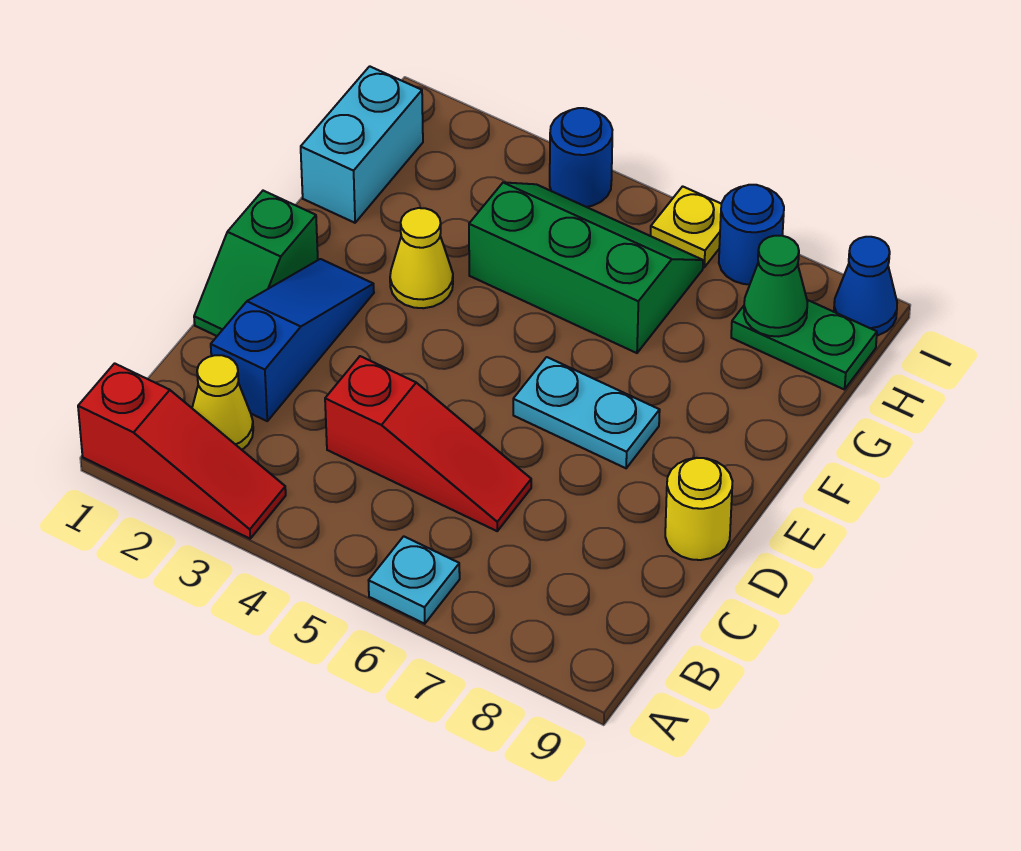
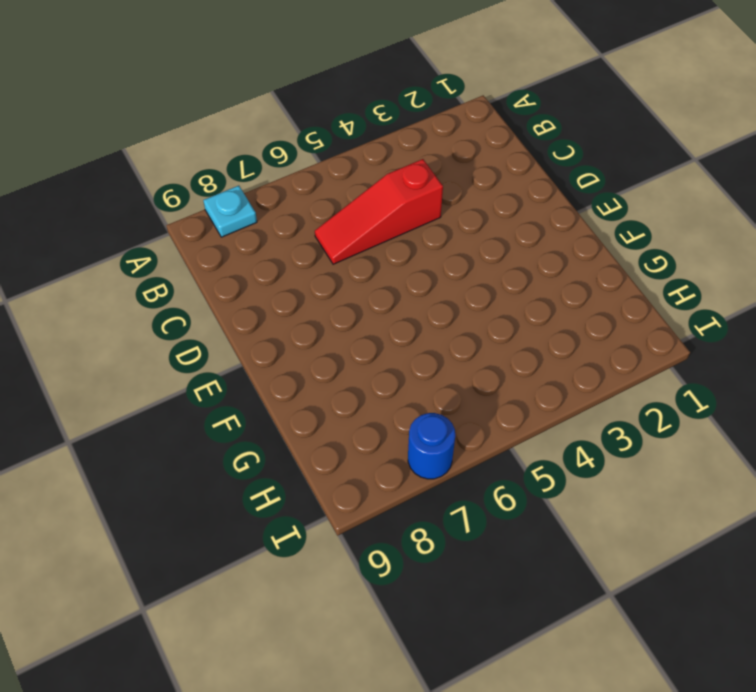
cyan 1x1 plate [203,186,257,237] -> cyan 1x1 plate moved to [369,536,460,624]
none -> red 1x3 slope [78,363,286,539]
none -> yellow 1x1 cone [192,355,253,450]
none -> blue 1x3 slope [211,259,374,421]

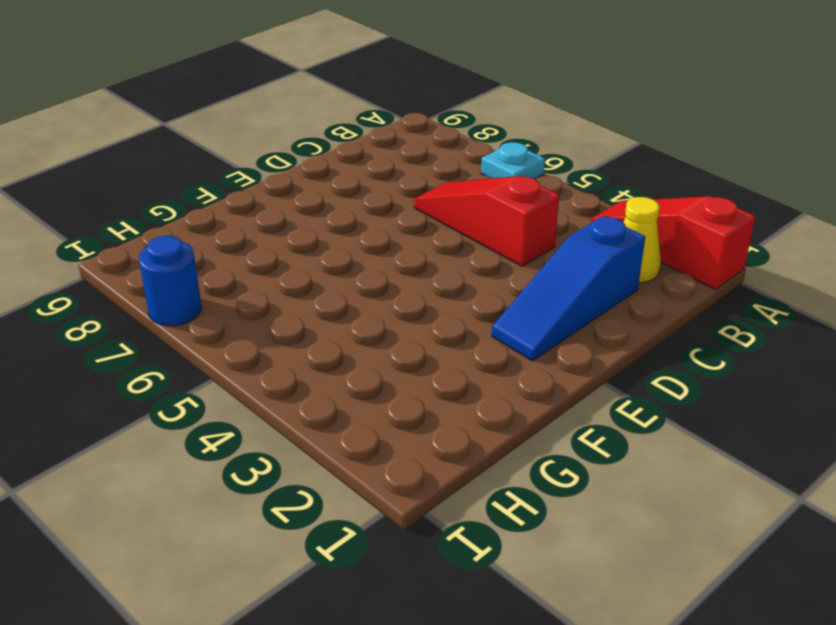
none -> green 1x2 slope [194,191,318,336]
none -> yellow 1x1 round brick [665,458,732,560]
none -> cyan 1x2 plate [513,357,660,468]

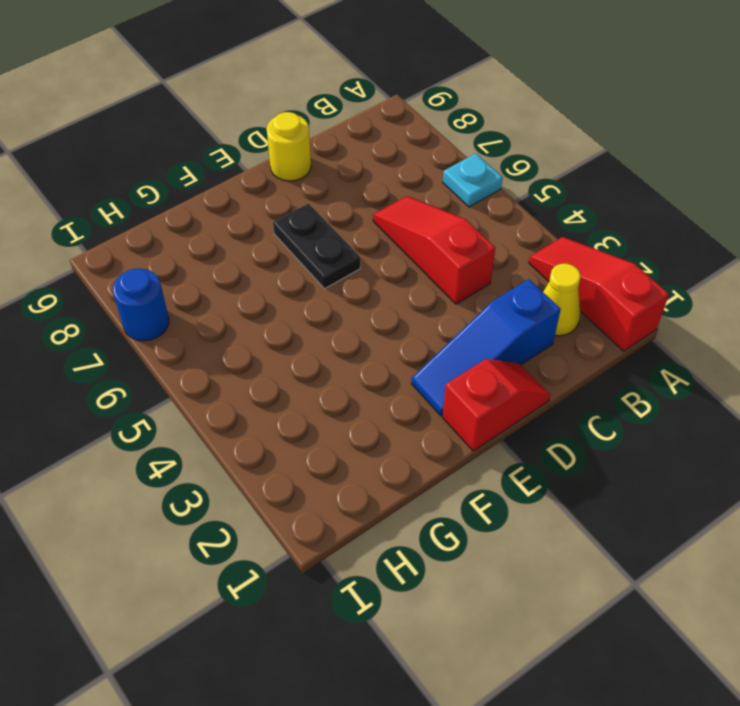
red 1x2 slope [443,359,550,451] -> green 1x2 slope [194,191,318,336]
black 1x2 plate [273,203,360,289] -> cyan 1x2 plate [513,357,660,468]
none -> yellow 1x1 cone [390,208,453,308]
none -> cyan 1x2 brick [301,66,423,223]
none -> green 2x3 slope [469,182,703,353]

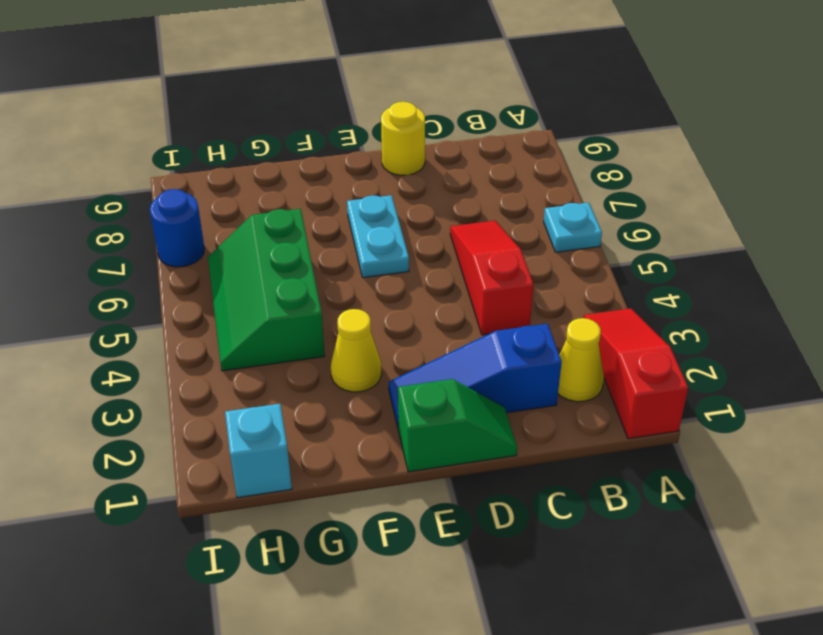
cyan 1x1 brick [225,404,292,498] -> cyan 1x2 brick [301,66,423,223]
none -> green 1x2 plate [731,300,877,390]
none -> blue 1x1 round brick [550,108,612,207]
none -> yellow 1x1 plate [651,186,721,267]

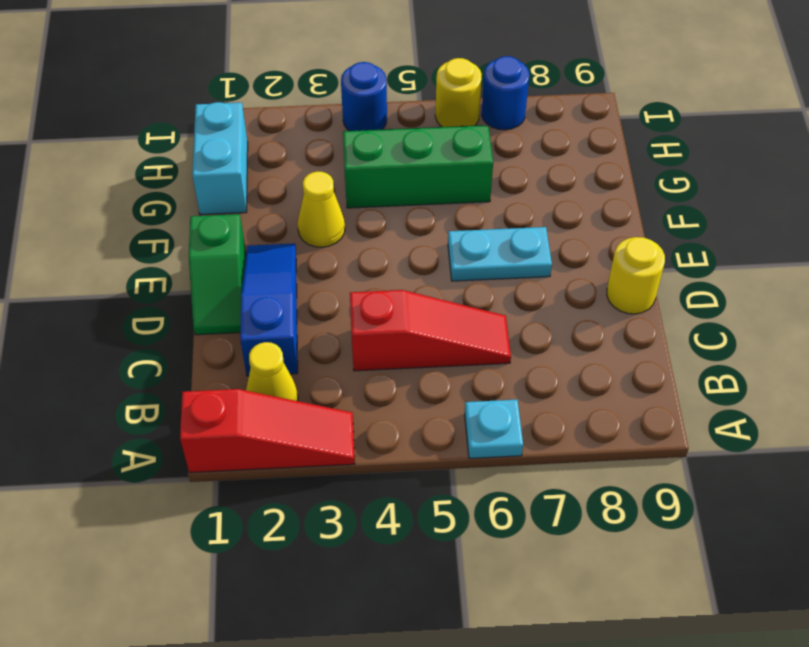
yellow 1x1 round brick [435,58,482,127] -> yellow 1x1 plate [651,186,721,267]
none -> green 1x2 plate [731,300,877,390]
none -> blue 1x1 cone [834,237,897,335]
none -> green 1x1 cone [744,236,807,337]

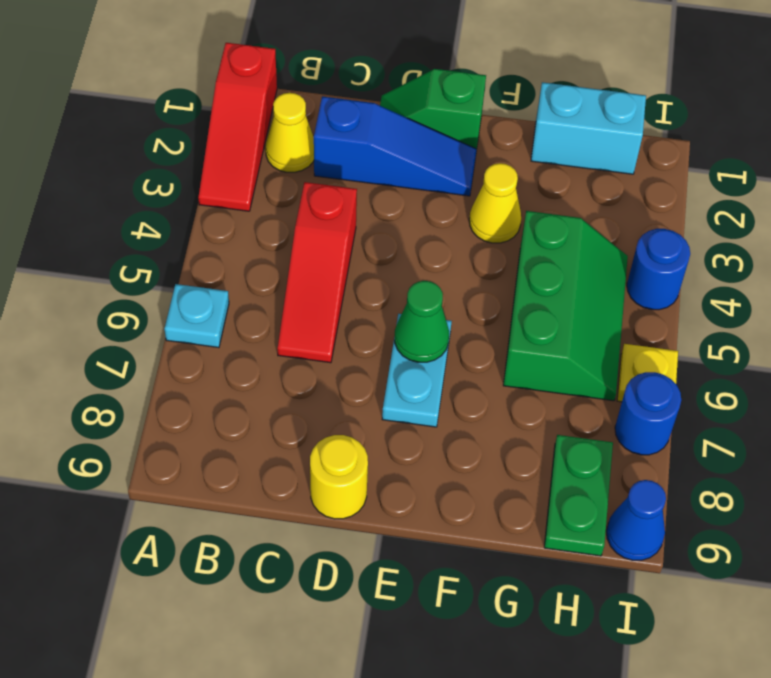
green 1x1 cone [395,281,449,362] -> green 1x1 cone moved to [744,236,807,337]

